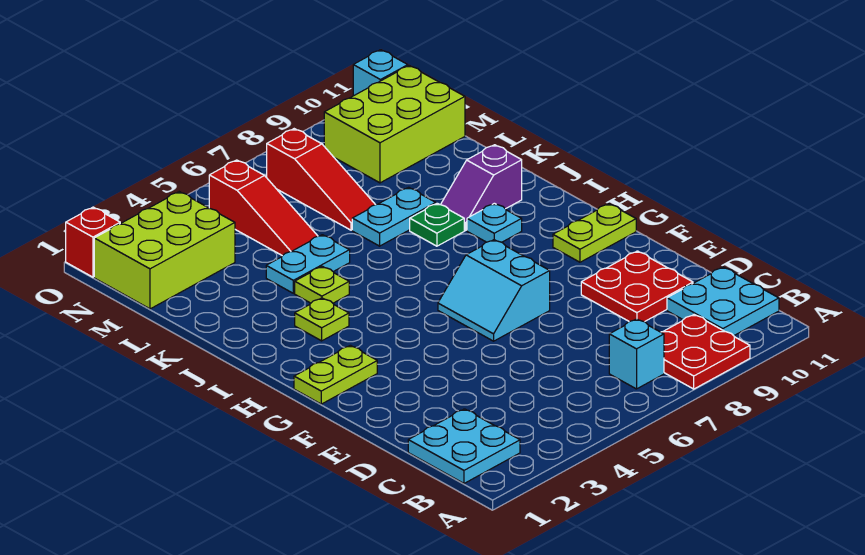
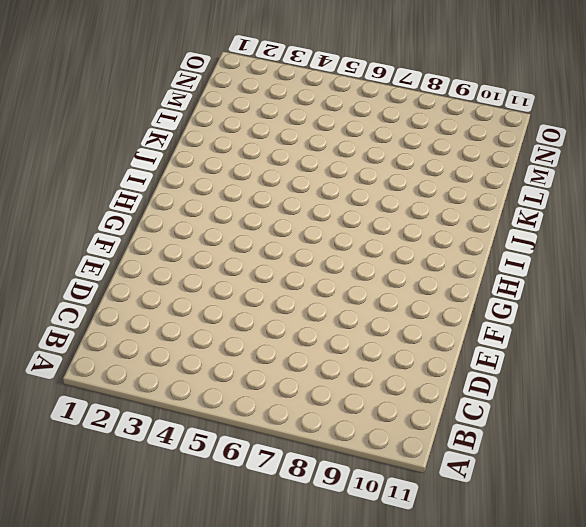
none -> red 2x2 plate [661,315,750,389]
none -> cyan 2x2 plate [408,409,520,483]
none -> cyan 1x1 brick [609,319,664,389]

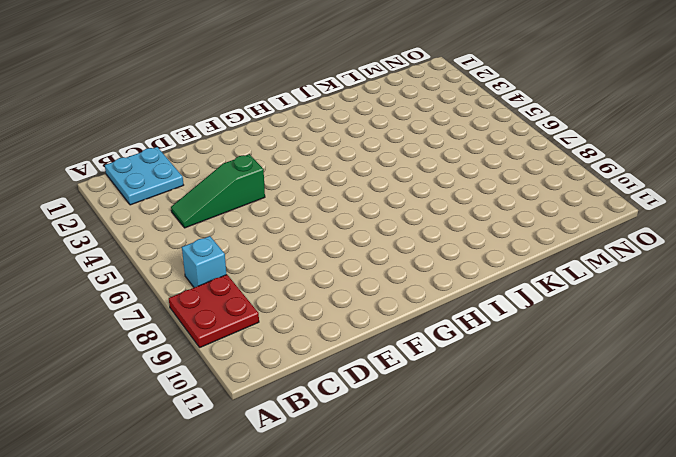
green 1x3 slope [171,154,265,228] -> none
none -> cyan 2x2 plate [667,267,779,336]
none -> red 2x2 plate [581,251,693,322]
none -> cyan 2x2 slope [438,240,550,341]

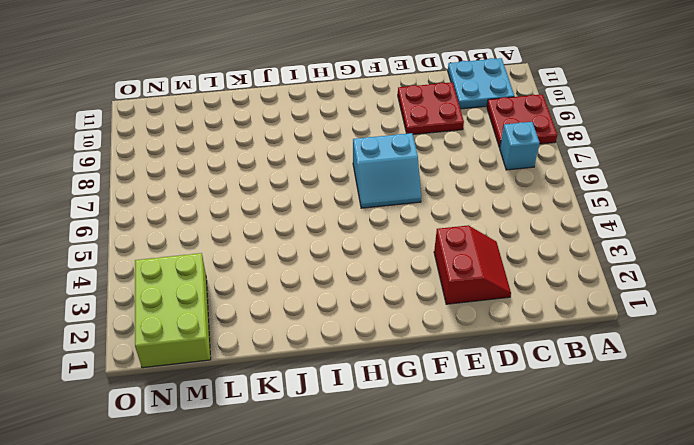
red 2x2 slope [434,225,511,304] -> none
none -> cyan 2x2 plate [408,409,520,483]
none -> lime 1x2 plate [294,345,377,404]
none -> lime 1x2 plate [553,204,636,262]

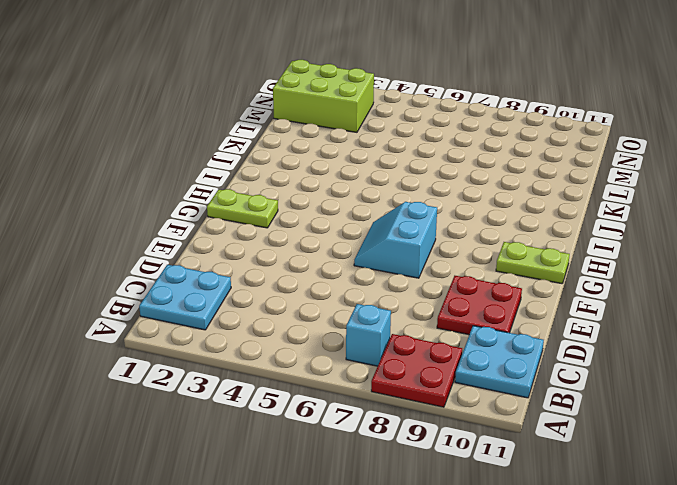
none -> lime 1x1 plate [295,298,349,341]
none -> cyan 1x1 plate [467,203,522,242]
none -> lime 1x1 plate [295,266,349,303]

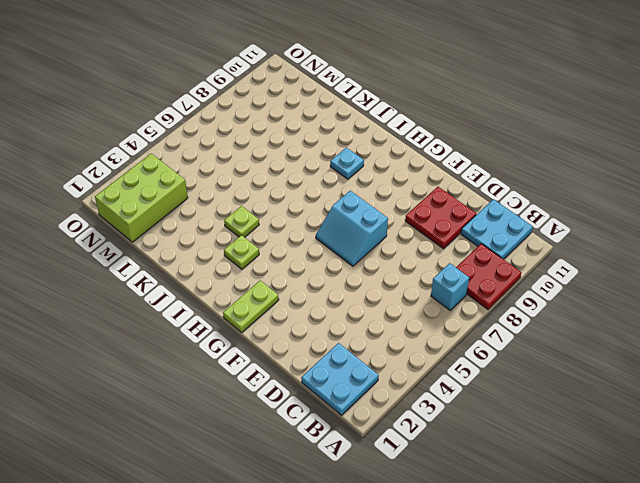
none -> lime 1x2 plate [553,204,636,262]
none -> green 1x1 plate [410,203,464,246]
none -> purple 1x2 slope [441,145,522,230]

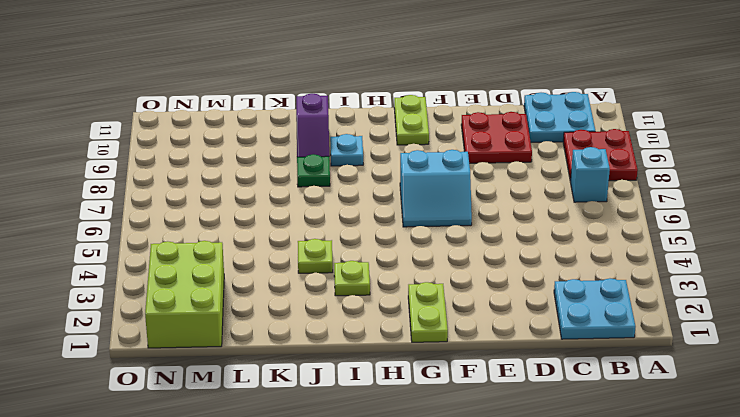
none -> cyan 1x2 plate [266,235,350,293]
none -> cyan 1x2 plate [352,187,436,246]
none -> red 1x3 slope [209,160,318,256]

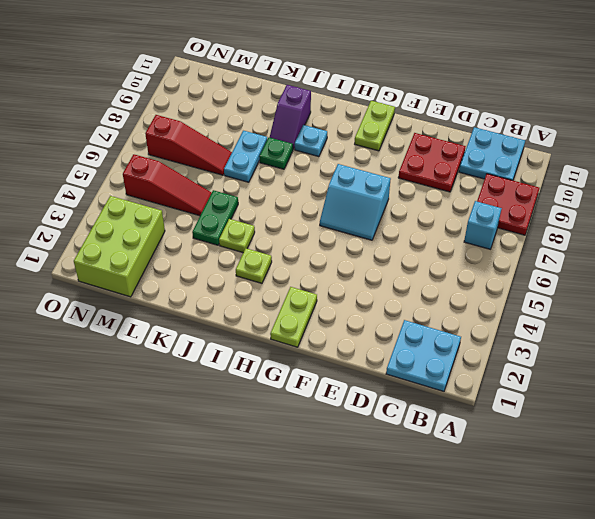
green 1x2 plate [192,190,238,245] -> cyan 1x2 plate [266,235,350,293]
none -> lime 2x3 brick [324,66,465,183]
none -> red 1x1 brick [66,207,120,277]
none -> cyan 1x1 brick [353,50,408,96]

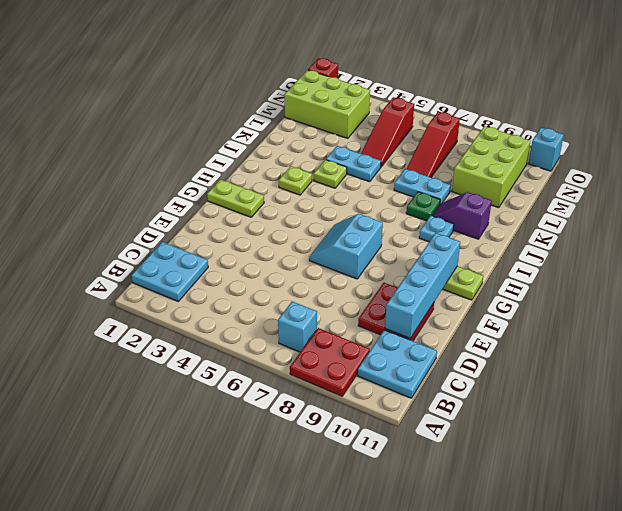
cyan 1x4 brick [385,233,460,338] -> none
lime 2x3 brick [452,126,531,208] -> lime 2x3 brick turned to [324,66,465,183]

